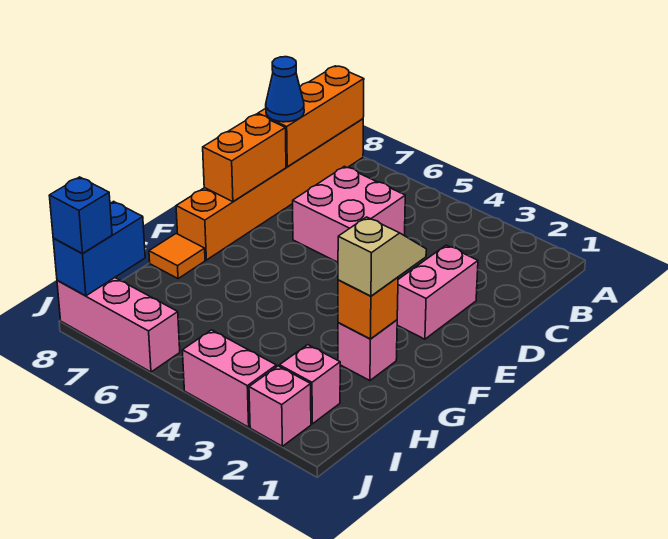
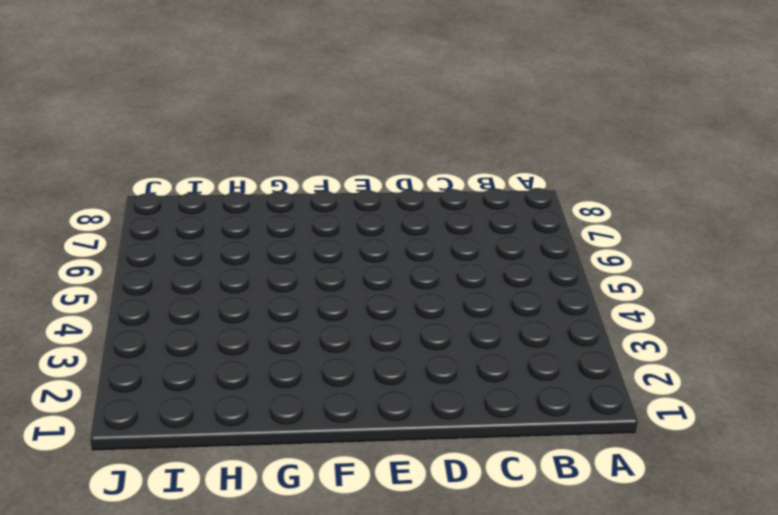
none -> orange 1x6 brick [176,119,363,260]
none -> pink 2x2 brick [293,166,405,262]
none -> pink 1x2 brick [397,245,478,339]

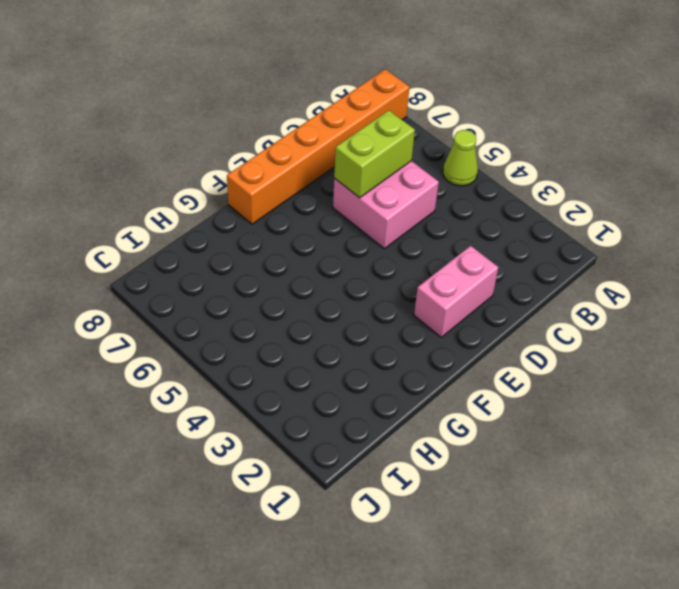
lime 1x1 cone [443,130,478,186] -> none
lime 1x2 brick [334,110,415,198] -> none
none -> pink 1x1 brick [338,320,397,381]
none -> orange 1x1 tile [149,234,205,279]
none -> pink 1x1 brick [279,345,340,424]

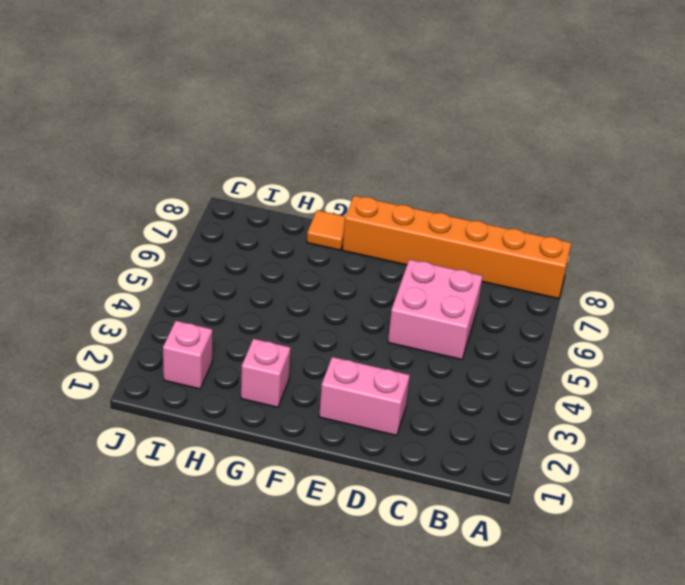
none -> pink 1x1 brick [249,366,311,446]
none -> pink 1x2 brick [182,330,276,427]
none -> pink 1x3 brick [57,278,180,372]

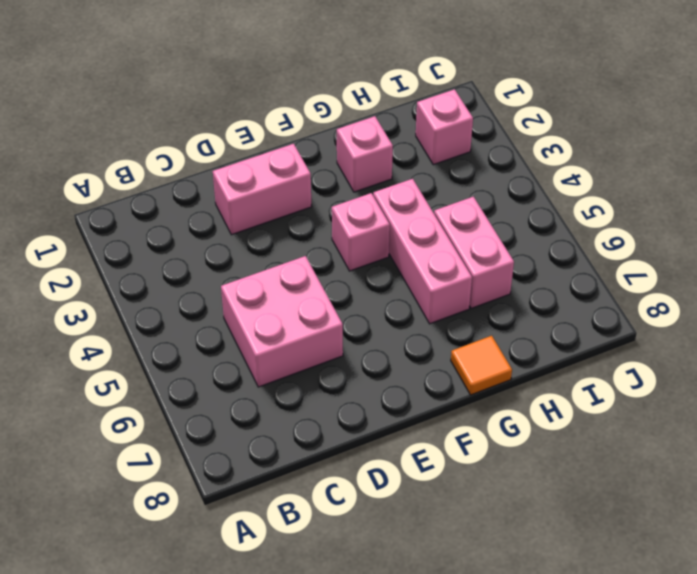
pink 1x1 brick [332,193,390,271] -> pink 1x1 brick moved to [249,366,311,446]
pink 1x3 brick [373,179,472,324] -> pink 1x3 brick moved to [57,278,180,372]
pink 1x2 brick [434,197,514,308] -> pink 1x2 brick moved to [182,330,276,427]
none -> orange 1x6 brick [176,119,363,260]
none -> orange 1x3 brick [258,66,364,167]
none -> orange 1x2 brick [203,114,286,202]

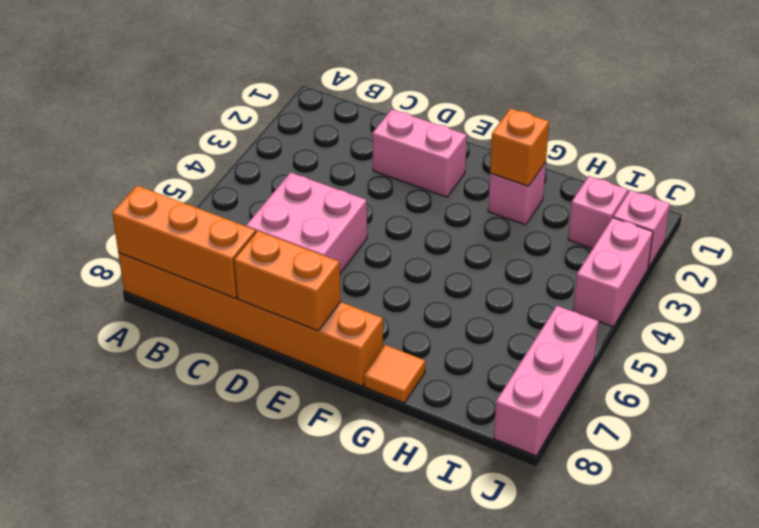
none -> blue 1x2 brick [53,201,145,296]
none -> blue 1x1 cone [266,57,304,122]
none -> tan 1x2 slope [338,217,426,296]

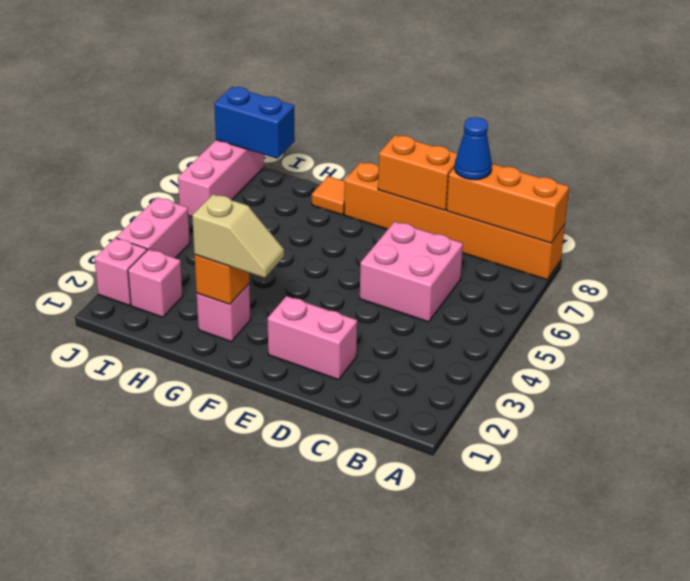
none -> blue 1x1 brick [49,177,112,253]

